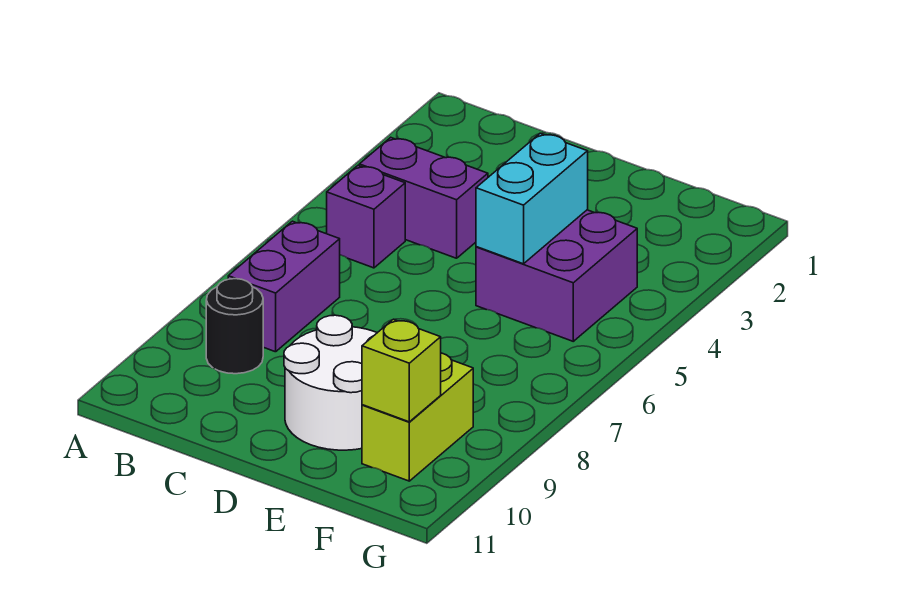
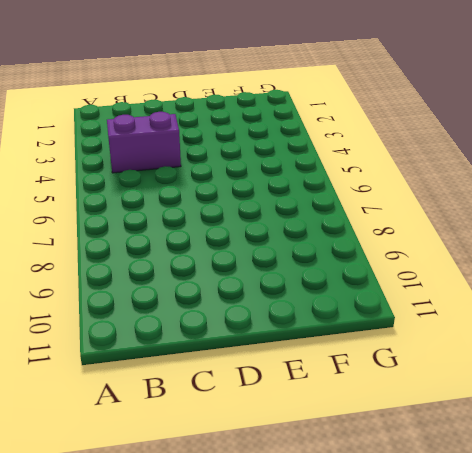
none -> purple 1x1 brick [327,166,405,268]
none -> purple 1x2 brick [228,221,340,352]

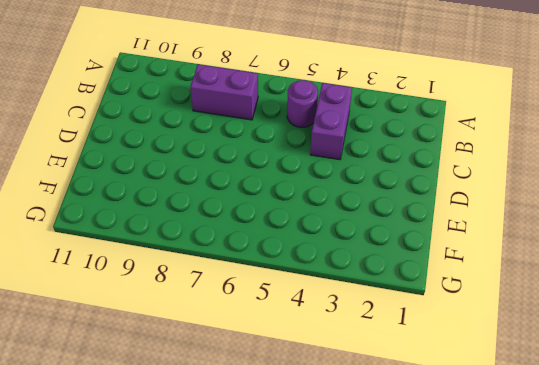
purple 1x1 round brick [287,80,318,127] -> purple 1x1 brick [327,166,405,268]
none -> black 1x1 round brick [206,279,263,374]
none -> white 2x2 round brick [284,315,377,450]

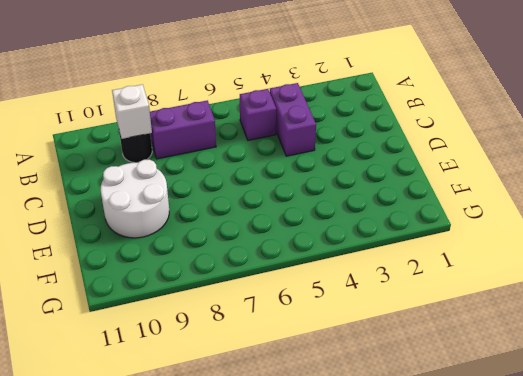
white 1x1 brick [112,84,152,139] -> none
none -> purple 2x2 brick [476,210,637,341]
none -> lime 1x2 brick [362,353,473,481]

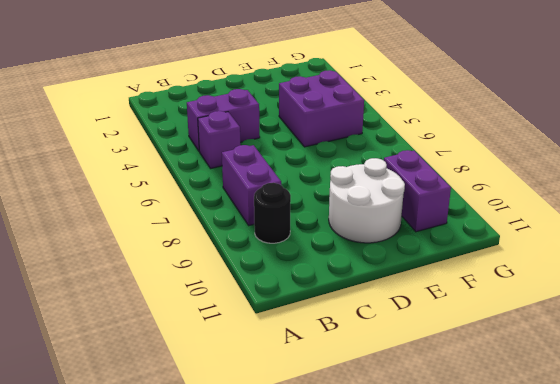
purple 1x2 brick [384,150,451,232] -> lime 1x2 brick [362,353,473,481]
none -> cyan 1x2 brick [476,133,588,264]
none -> lime 1x1 brick [362,319,441,422]

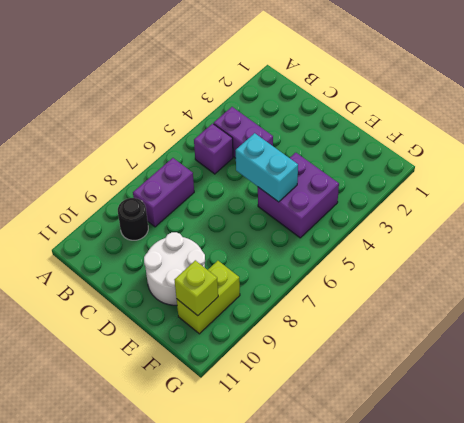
cyan 1x2 brick [236,133,298,202] -> cyan 1x2 brick turned to [476,133,588,264]

